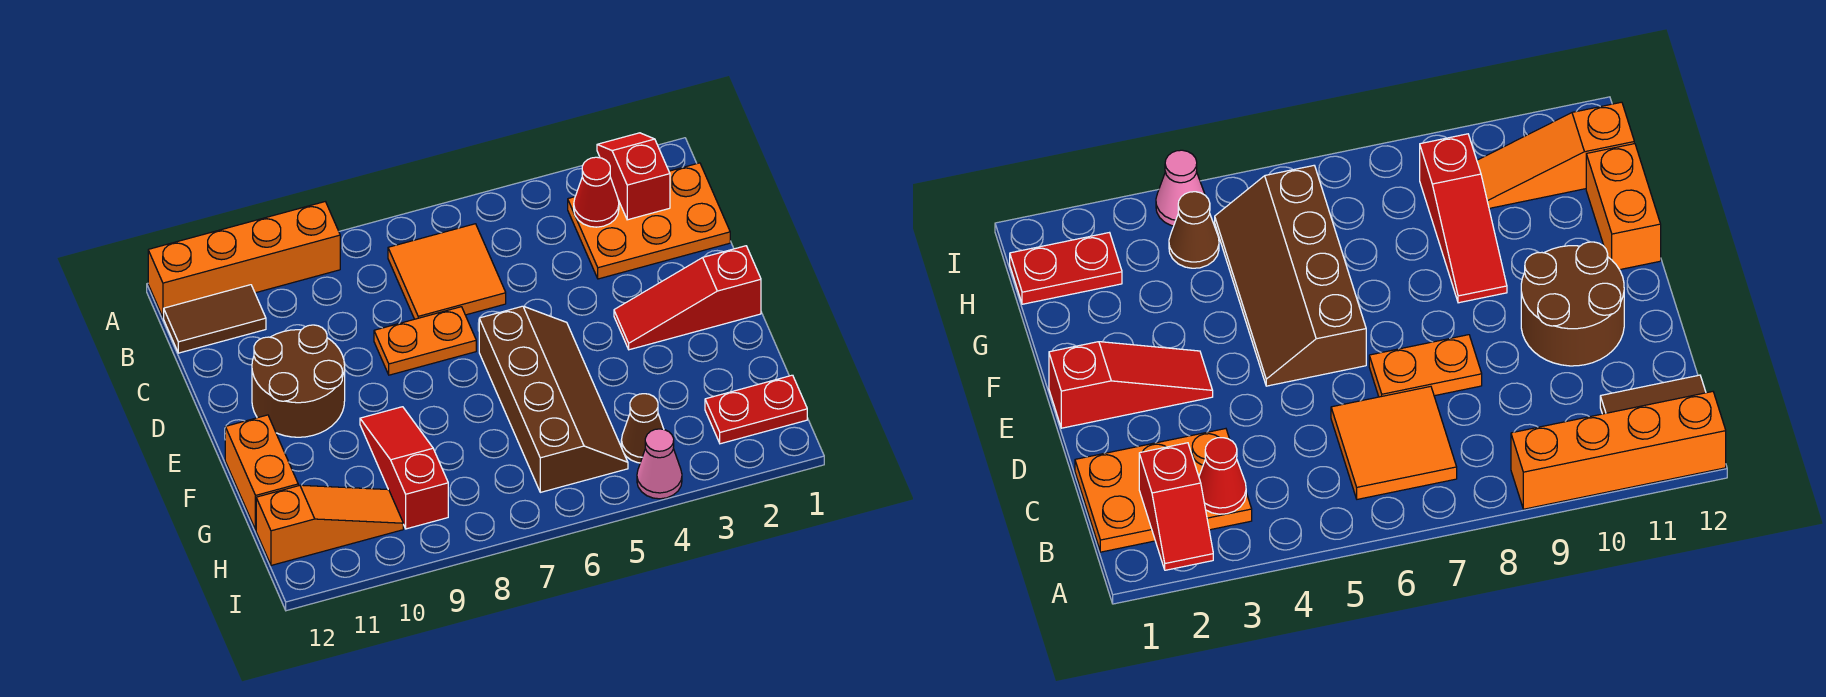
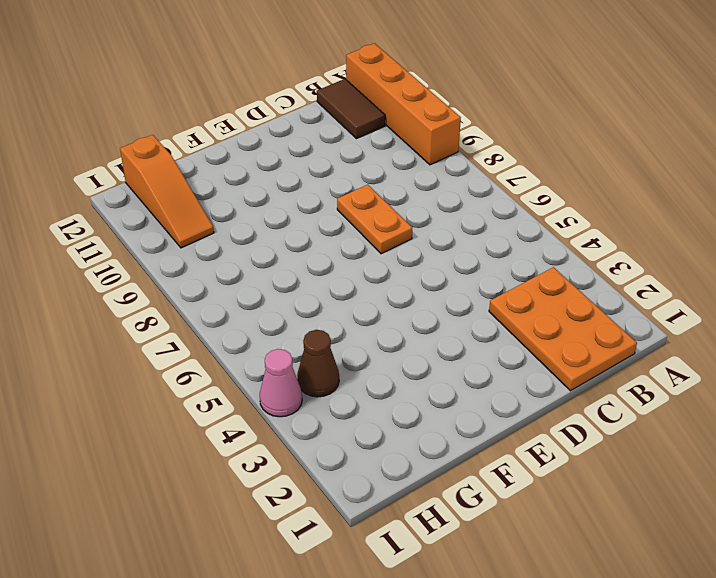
none -> orange 2x2 tile [388,224,506,319]
none -> brown 2x2 round brick [252,325,345,437]
none -> red 1x3 slope [614,246,761,350]

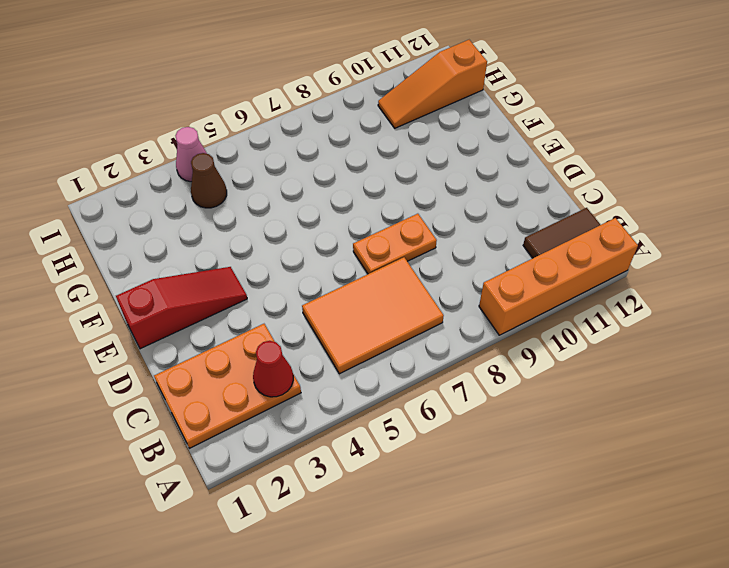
orange 2x3 tile [302,257,444,374] -> orange 2x2 tile [388,224,506,319]
none -> brown 2x2 round brick [252,325,345,437]
none -> brown 2x4 slope [479,306,628,492]
none -> red 1x3 slope [360,407,448,529]

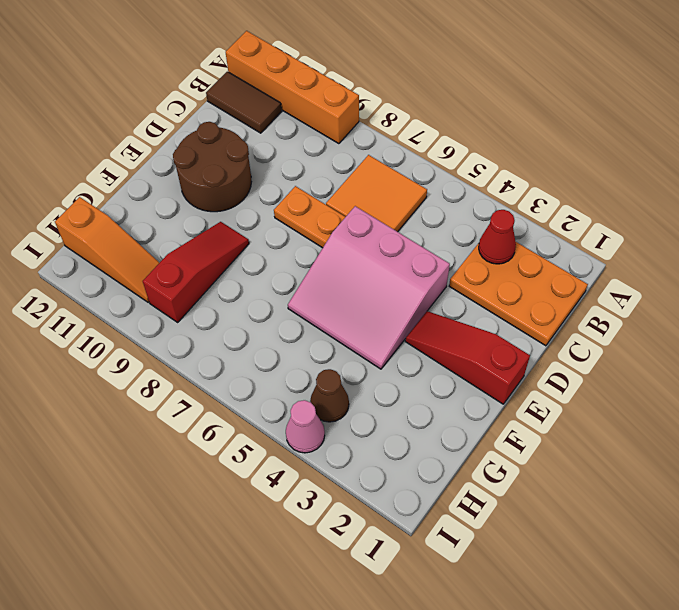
pink 3x3 slope [288,206,450,369] -> brown 2x4 slope [479,306,628,492]
none -> orange 1x2 brick [225,415,298,530]
none -> red 1x2 plate [705,375,807,444]
none -> red 1x2 slope [597,133,670,220]

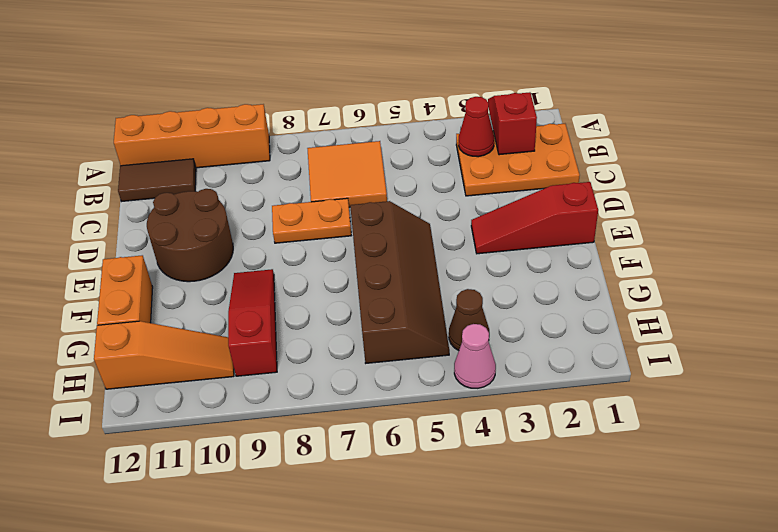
none -> red 1x2 plate [705,375,807,444]

